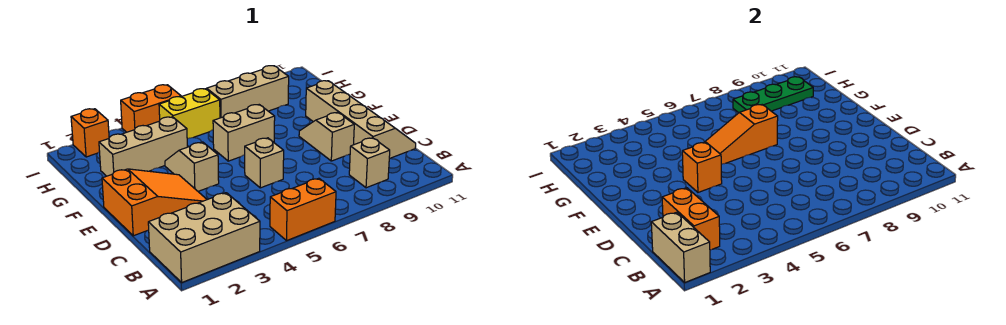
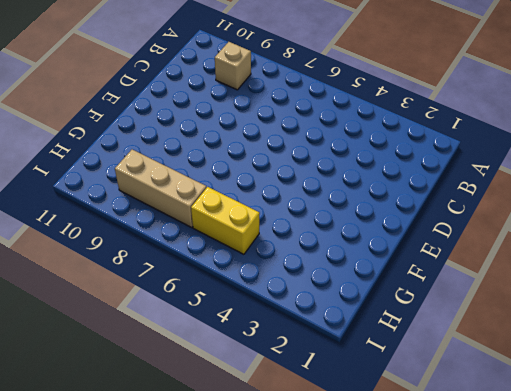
none -> tan 2x3 brick [148,193,260,282]
none -> orange 1x2 brick [270,178,336,240]
none -> tan 2x4 slope [306,81,416,159]

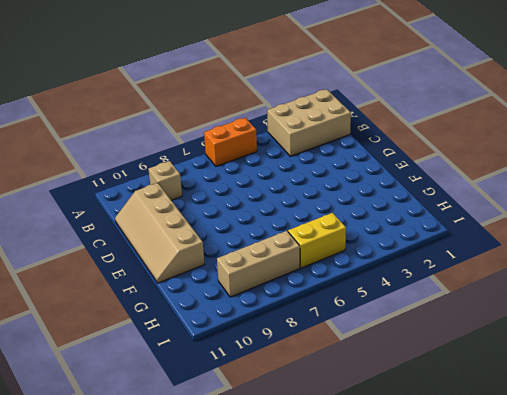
none -> orange 2x3 slope [102,169,207,236]
none -> tan 1x1 brick [245,138,284,188]
none -> tan 1x2 slope [299,112,354,161]

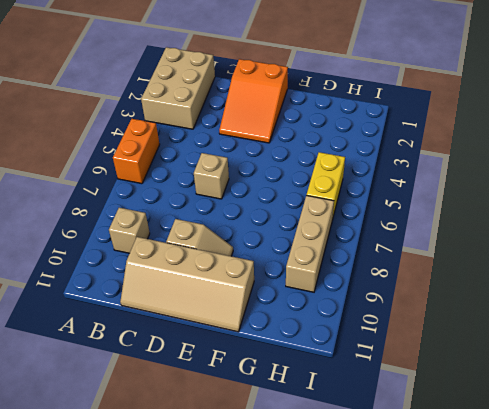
none -> tan 1x2 slope [165,142,219,191]
none -> tan 1x2 brick [213,105,275,161]
none -> tan 1x3 brick [99,117,187,176]

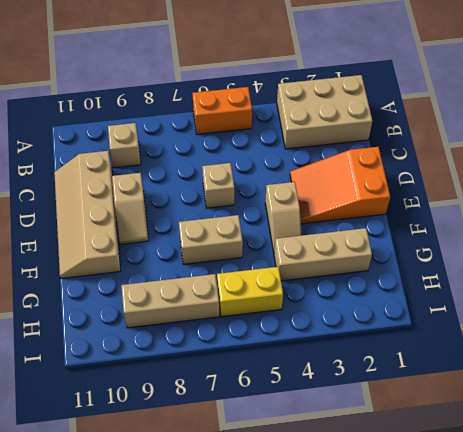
none -> orange 1x1 brick [71,109,109,157]
none -> orange 1x2 brick [121,85,181,132]
none -> tan 1x2 brick [651,212,710,282]

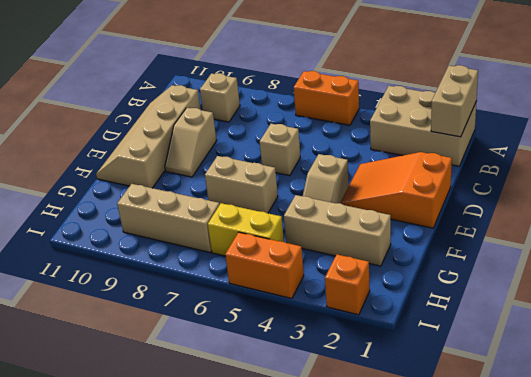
none -> orange 1x2 brick [662,188,720,250]
none -> orange 1x1 brick [682,142,722,192]
none -> orange 1x3 slope [704,105,778,164]

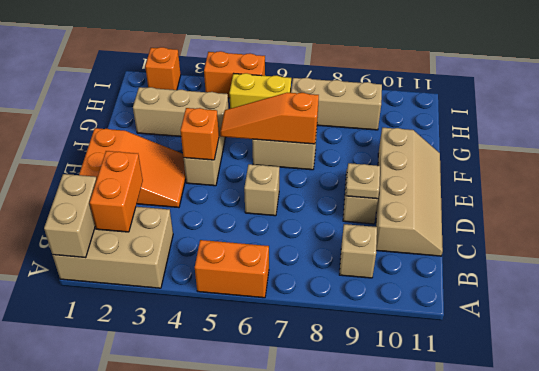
tan 1x1 plate [346,163,380,199] -> none
none -> green 1x3 plate [733,77,813,113]

